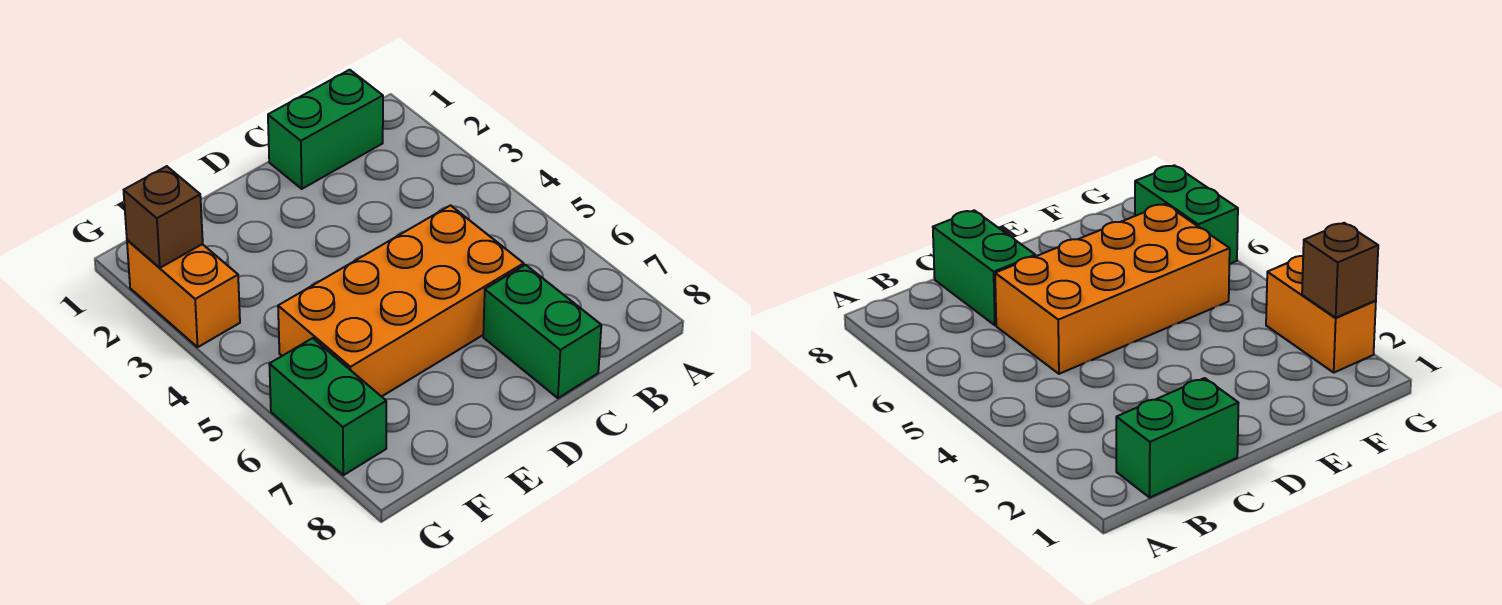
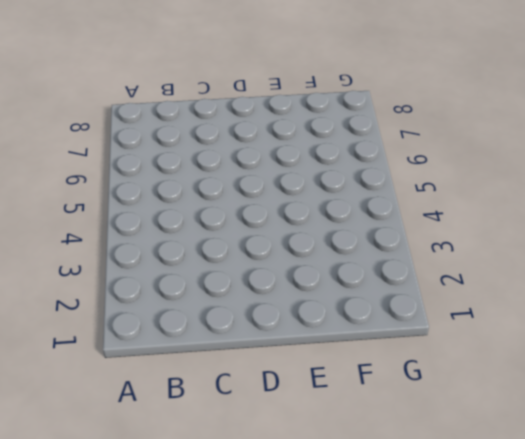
none -> green 1x2 brick [268,70,383,189]
none -> orange 2x4 brick [278,205,524,397]

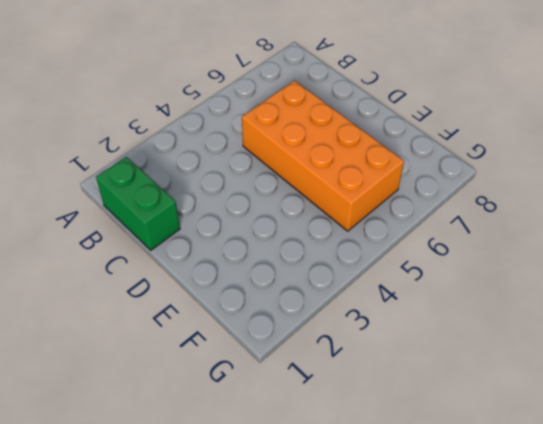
none -> green 1x2 brick [483,265,601,398]
none -> orange 1x2 brick [127,240,240,347]

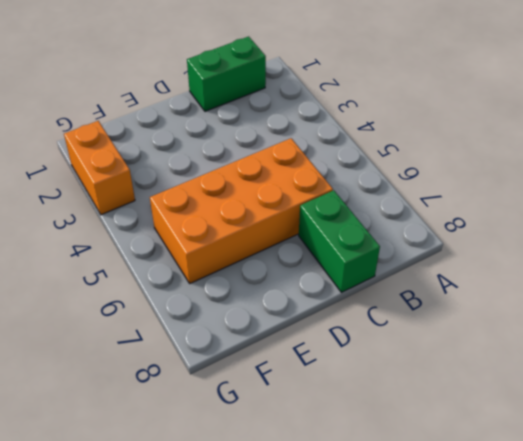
none -> green 1x2 brick [269,338,386,475]
none -> brown 1x1 brick [124,166,203,268]

